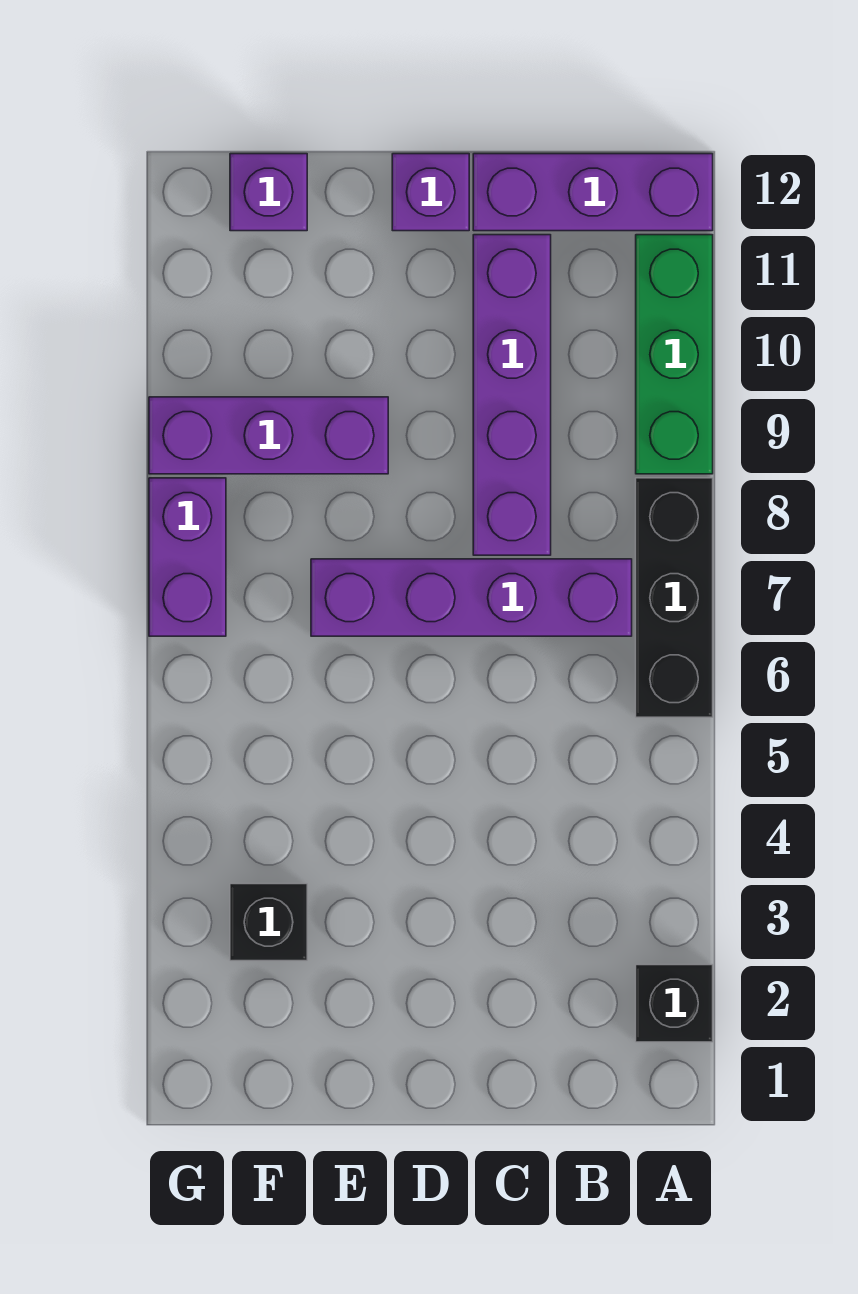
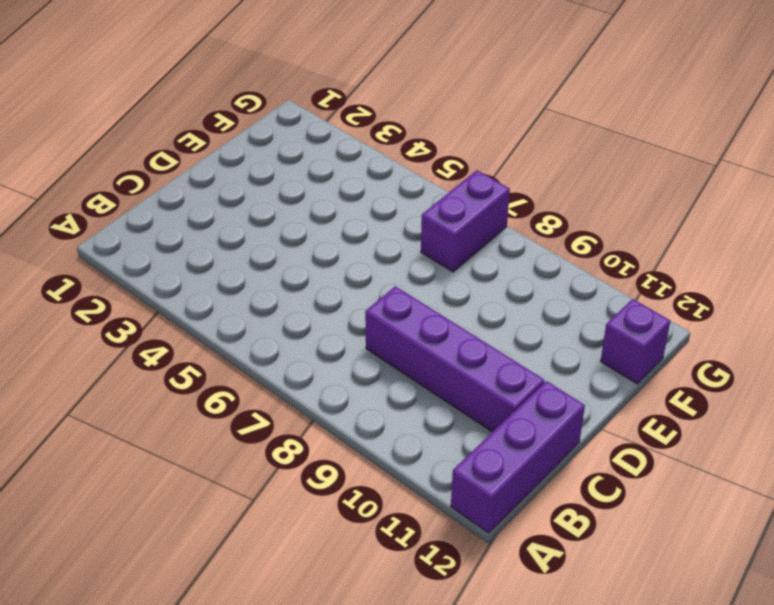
purple 1x2 brick [421,170,510,272] -> purple 1x2 brick turned to [149,478,226,636]
none -> black 1x1 brick [636,965,713,1042]
none -> black 1x3 brick [636,478,713,717]

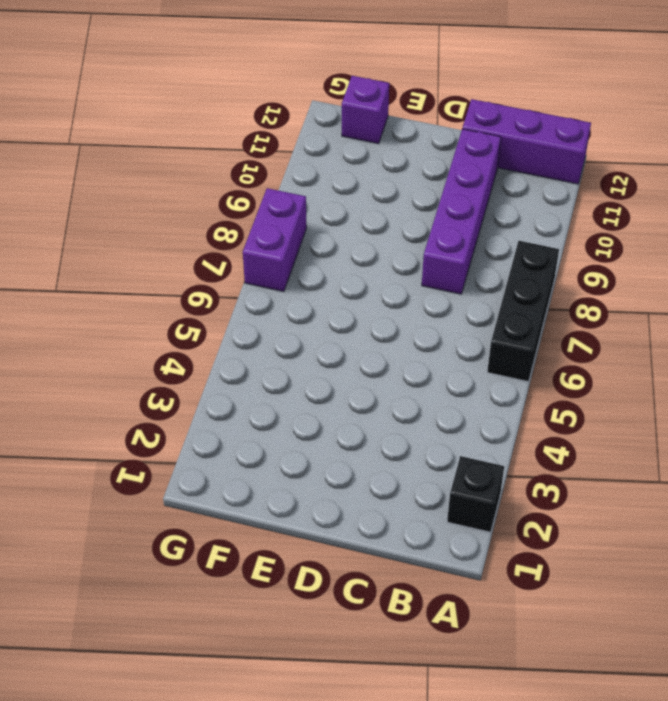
none -> green 1x3 brick [636,235,713,474]
none -> purple 1x4 brick [311,559,632,636]

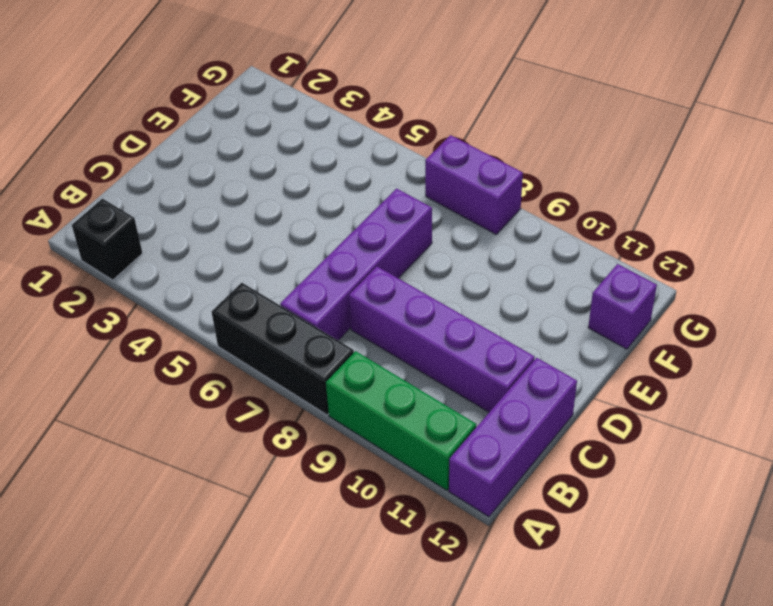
none -> purple 1x1 brick [392,154,469,231]
none -> purple 1x3 brick [149,397,388,474]

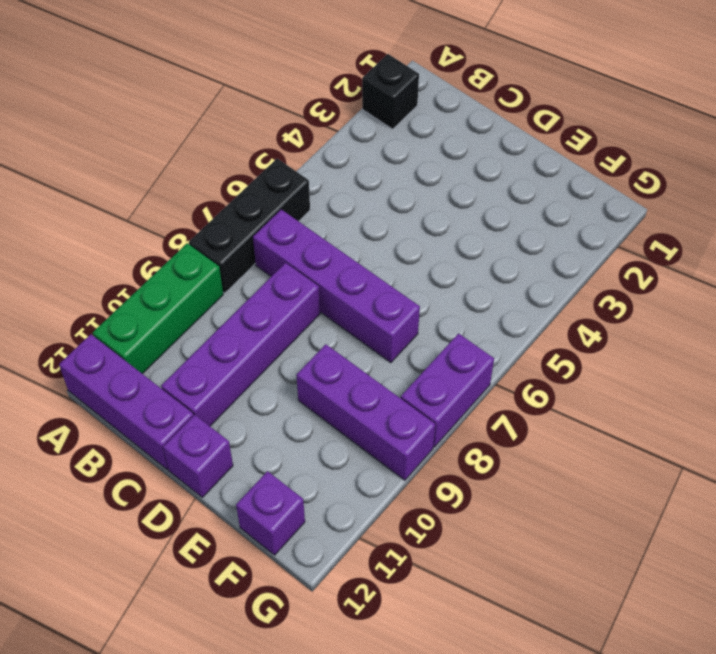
none -> black 1x1 brick [230,884,307,961]

